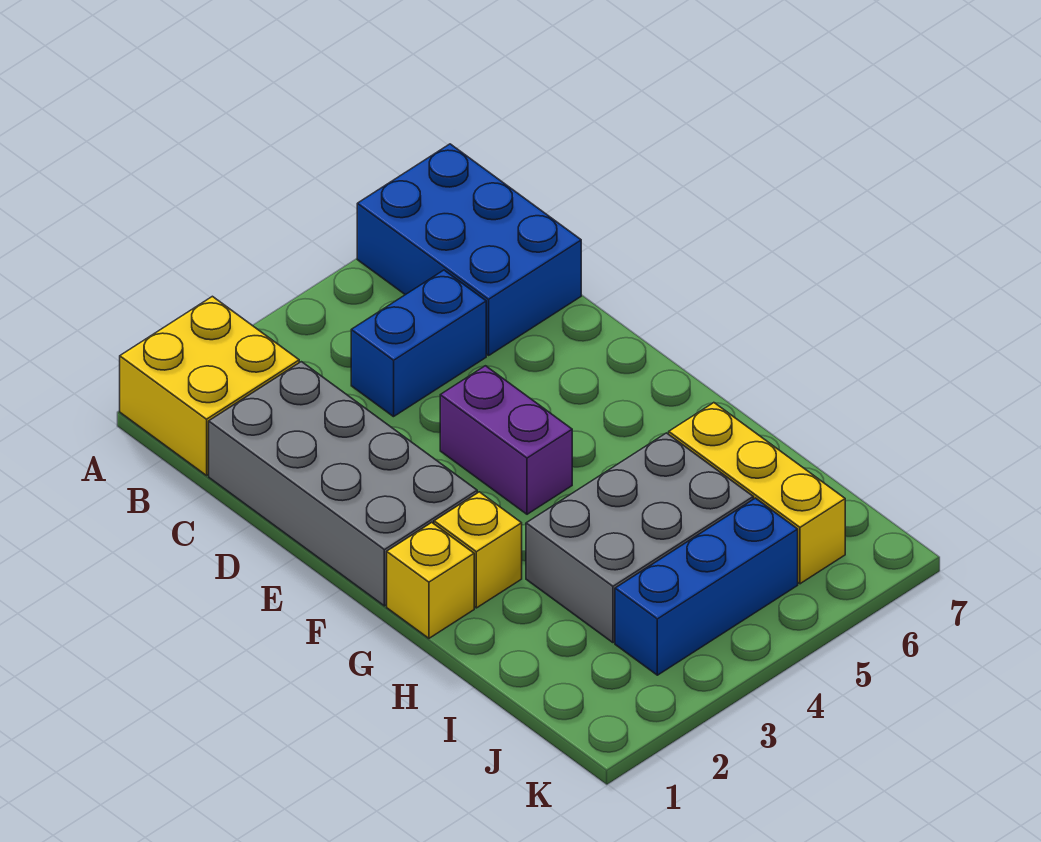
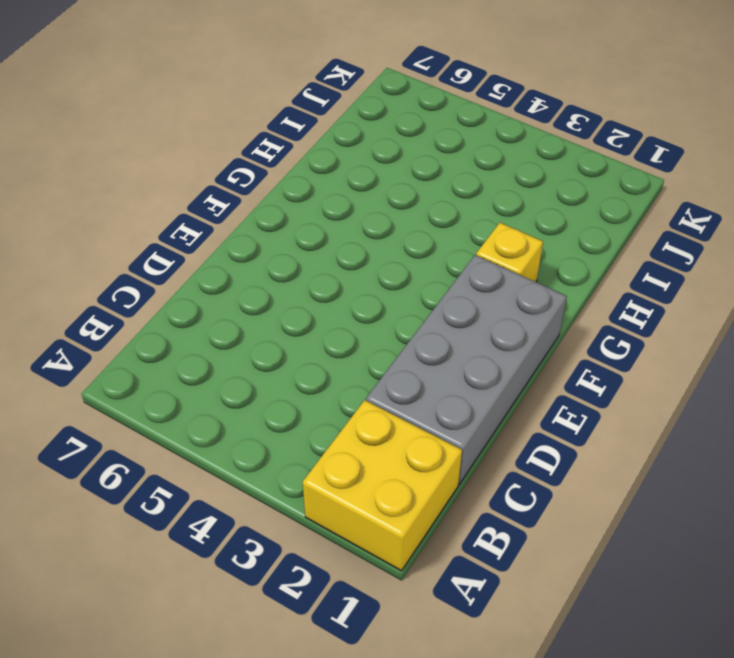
none -> blue 2x3 brick [357,144,581,355]
none -> blue 1x2 brick [351,270,486,417]

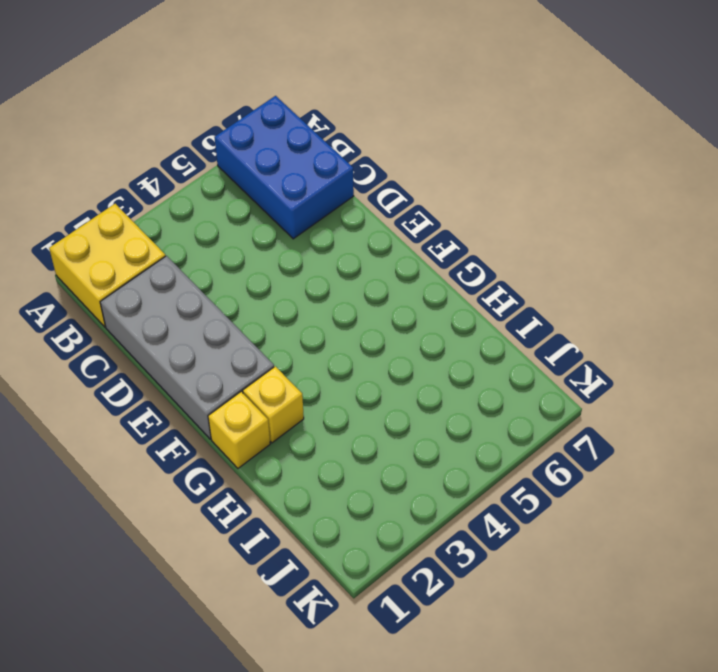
none -> blue 1x2 brick [351,270,486,417]
none -> purple 1x2 brick [440,366,572,514]

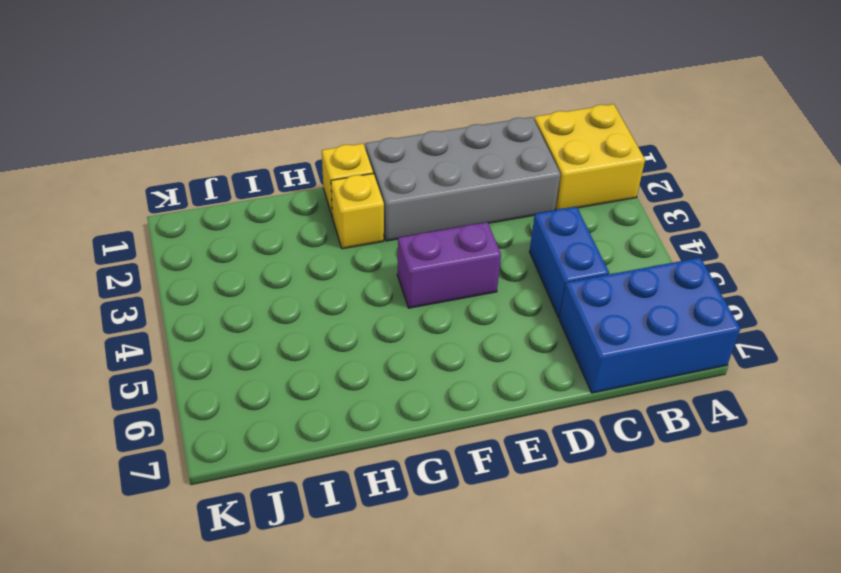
none -> grey 2x3 brick [526,433,753,643]
none -> yellow 1x3 brick [669,403,845,584]

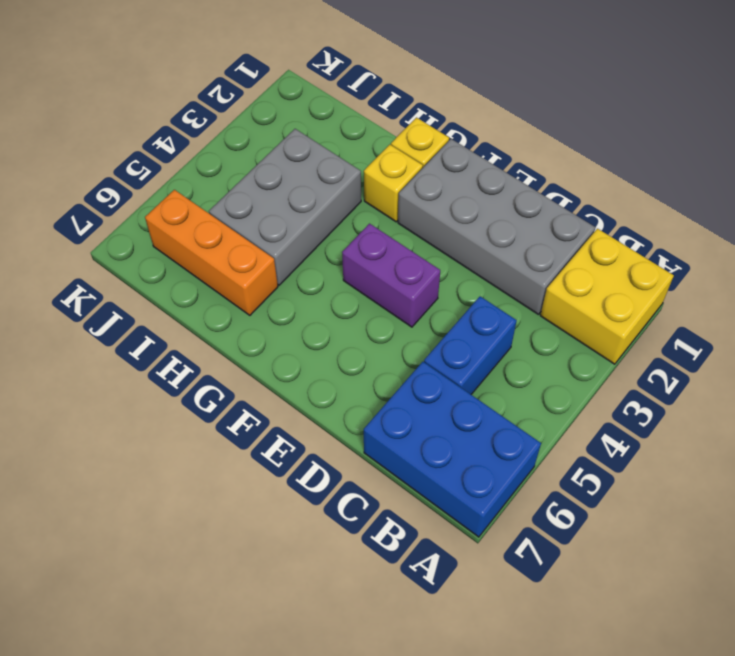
orange 1x3 brick [145,190,278,315] -> yellow 1x3 brick [669,403,845,584]
none -> blue 1x3 brick [615,498,798,675]

